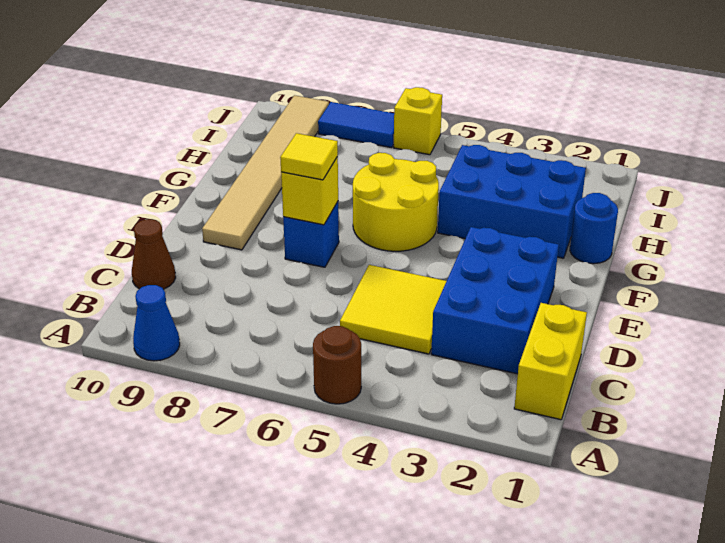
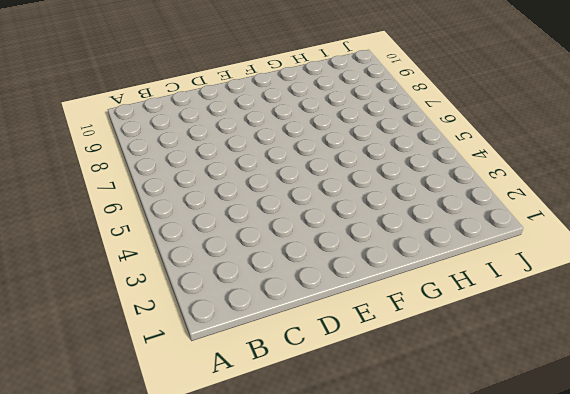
none -> brown 1x1 round brick [313,326,361,404]
none -> blue 1x1 cone [133,285,180,361]
none -> yellow 1x2 brick [514,303,587,420]

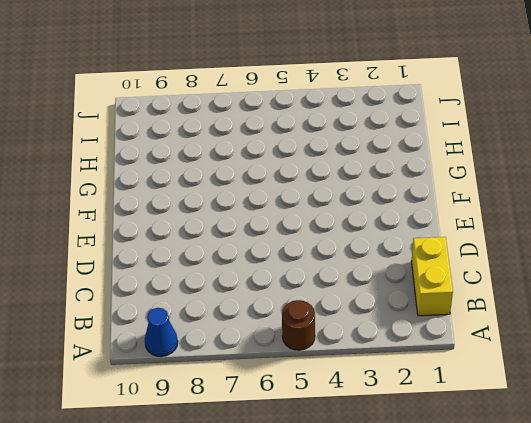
none -> blue 2x3 brick [431,227,559,374]
none -> yellow 2x2 tile [340,265,446,354]
none -> brown 1x1 cone [132,219,176,289]

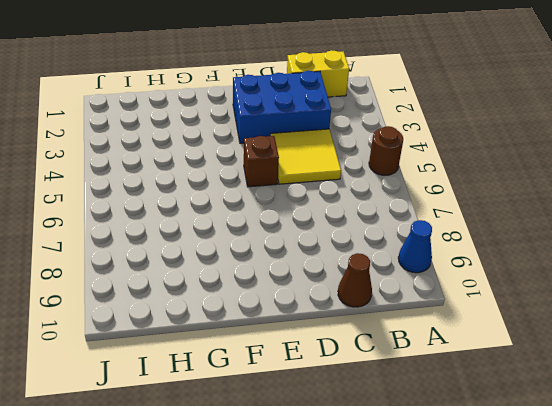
brown 1x1 brick [244,136,279,187] -> none
none -> blue 1x1 brick [283,202,339,267]
none -> tan 1x6 tile [202,95,329,250]
none -> yellow 2x2 round brick [353,153,439,251]

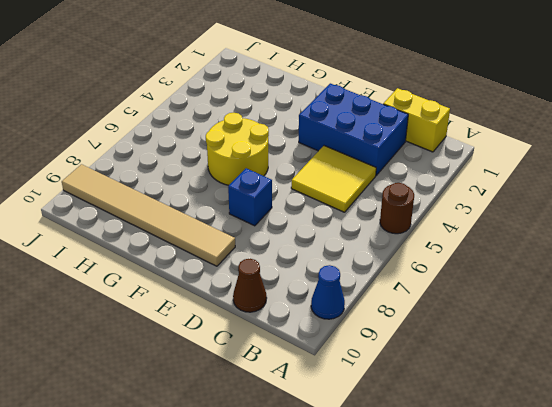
none -> blue 1x1 round brick [570,193,618,264]
none -> blue 2x3 brick [438,145,586,258]
none -> yellow 1x1 brick [394,87,442,155]

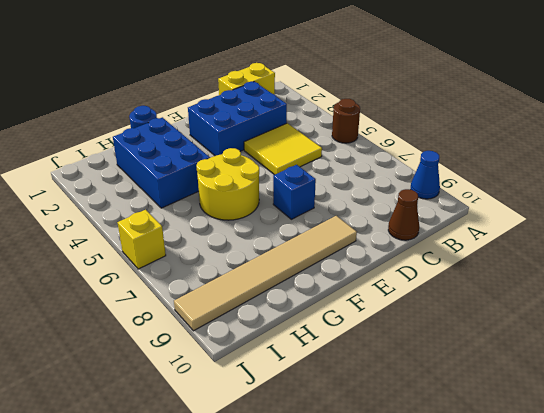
none -> blue 1x2 tile [318,102,394,148]
none -> yellow 1x1 brick [281,157,338,225]
none -> yellow 1x1 tile [280,133,338,180]

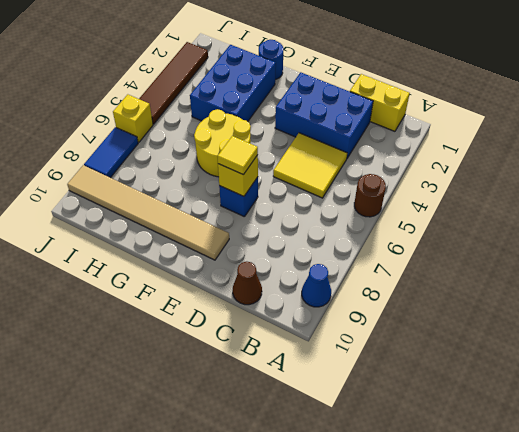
brown 1x4 tile [139,42,208,124] -> none

